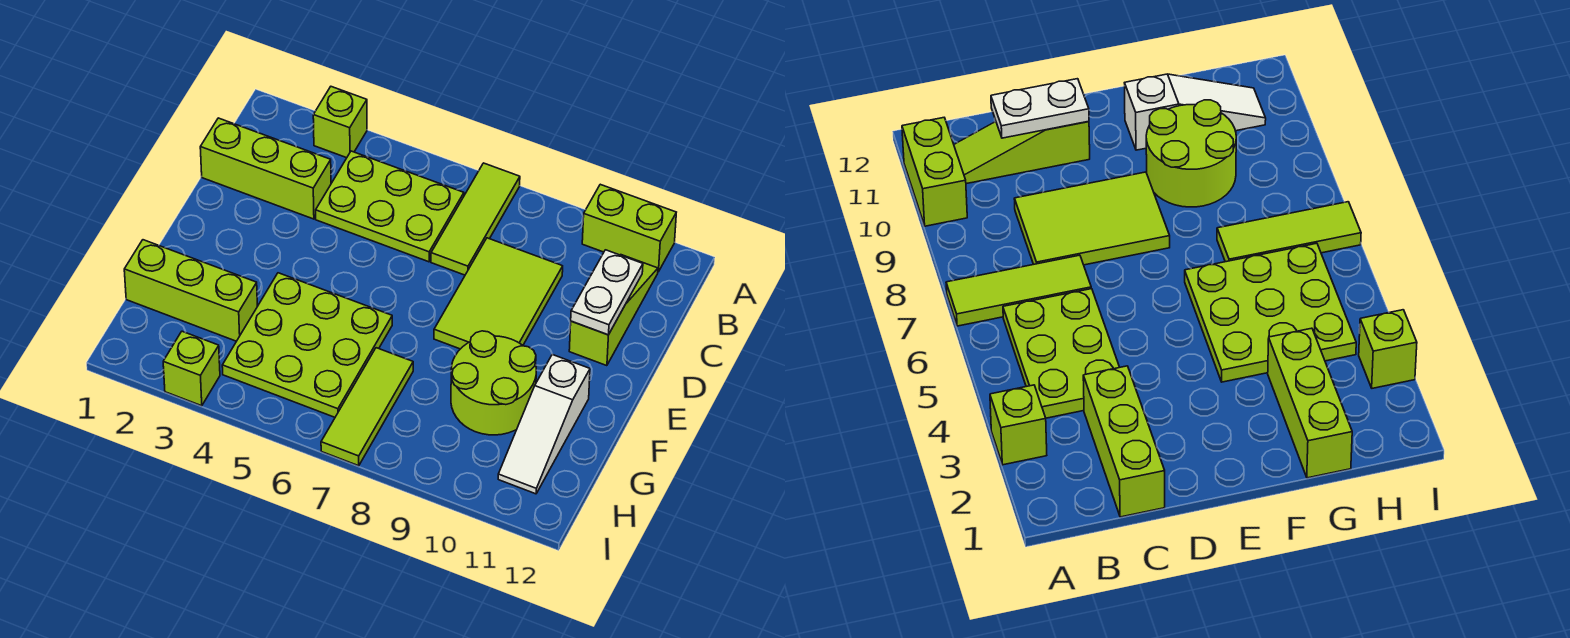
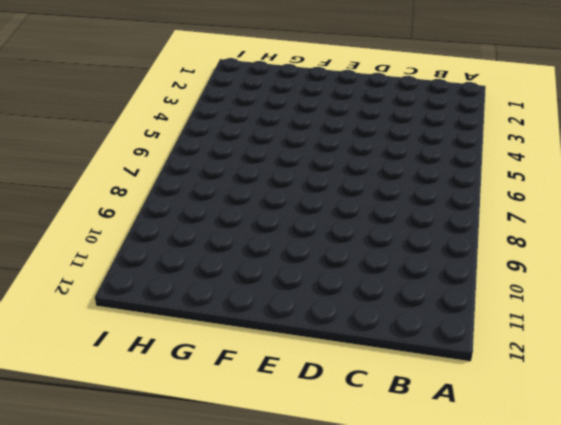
none -> lime 1x1 brick [313,87,367,158]
none -> lime 1x3 tile [431,163,520,275]
none -> lime 1x2 brick [582,184,676,272]

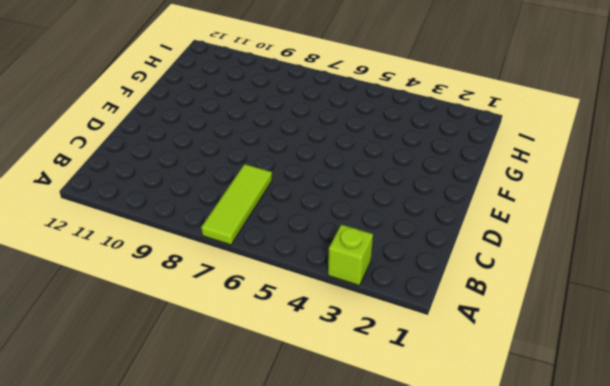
none -> lime 1x2 brick [582,184,676,272]
none -> lime 2x3 plate [316,151,464,262]
none -> lime 1x3 slope [569,255,658,366]

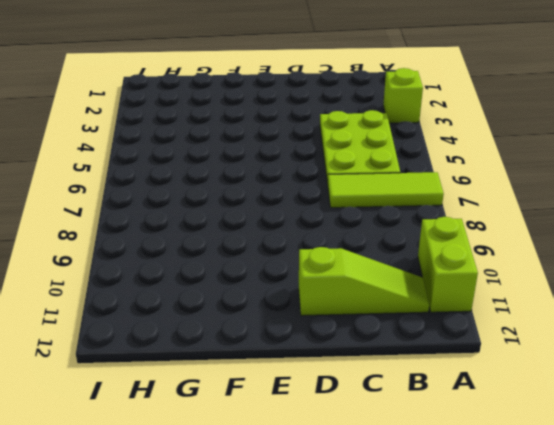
none -> lime 1x3 brick [200,118,331,219]
none -> lime 2x3 tile [434,238,563,349]
none -> lime 3x3 plate [222,273,392,417]

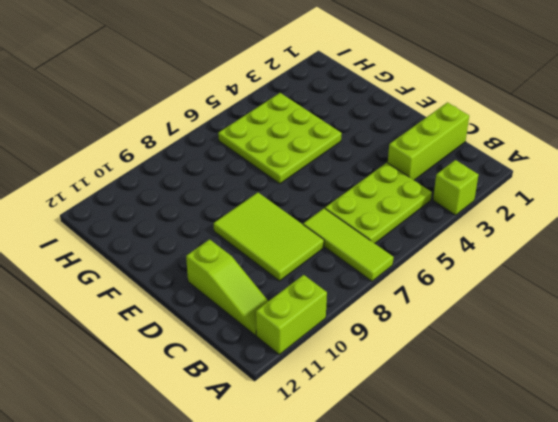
none -> lime 2x2 round brick [451,331,536,435]
none -> white 1x3 slope [498,354,590,494]
none -> lime 1x3 brick [124,240,257,341]

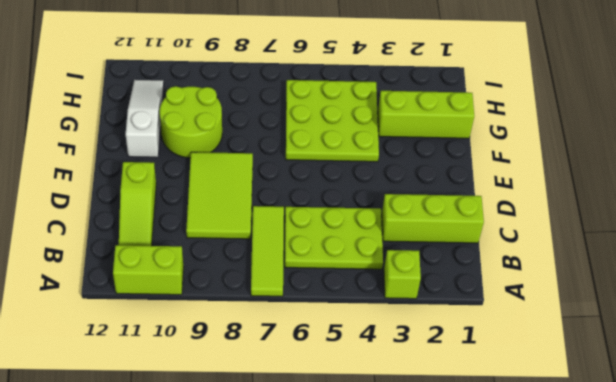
none -> lime 1x3 tile [321,348,413,466]
none -> lime 1x1 brick [163,331,220,406]
none -> white 1x2 plate [571,250,643,335]

